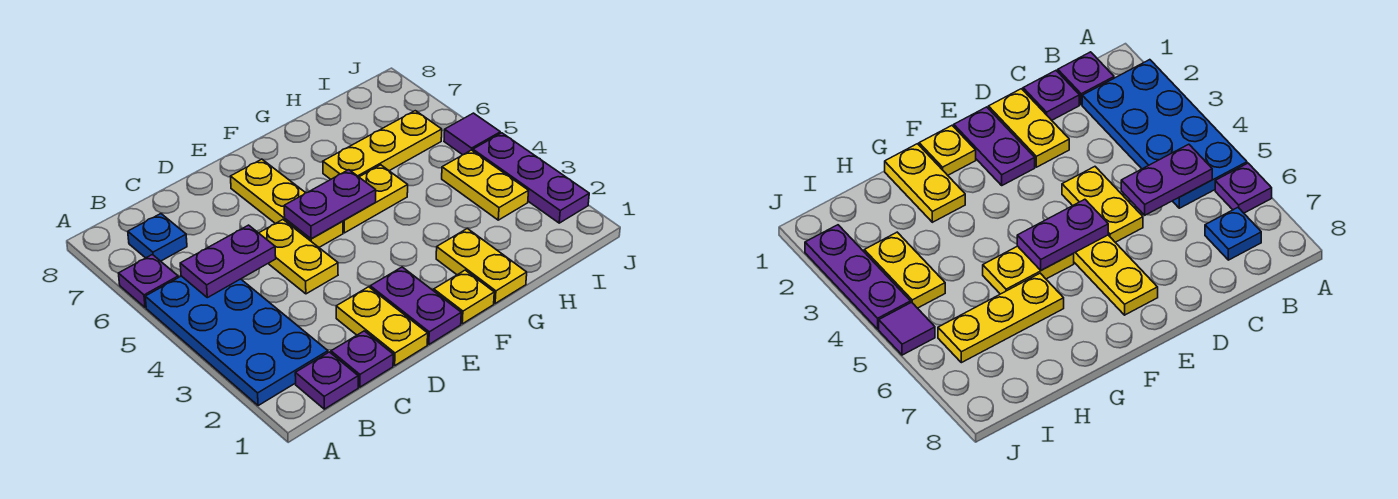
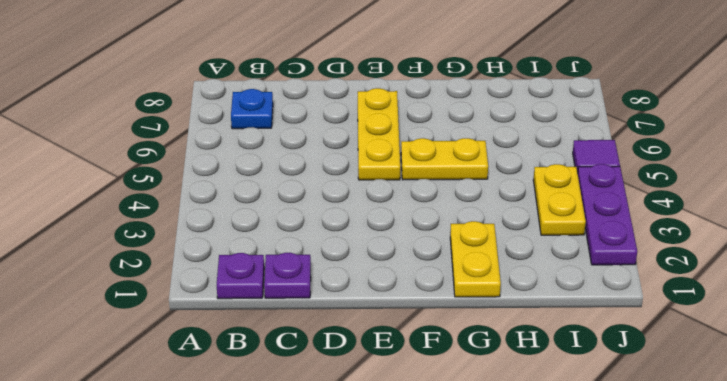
none -> blue 2x4 plate [145,276,328,406]
none -> purple 1x1 plate [119,255,178,307]
none -> yellow 1x2 plate [336,287,428,365]

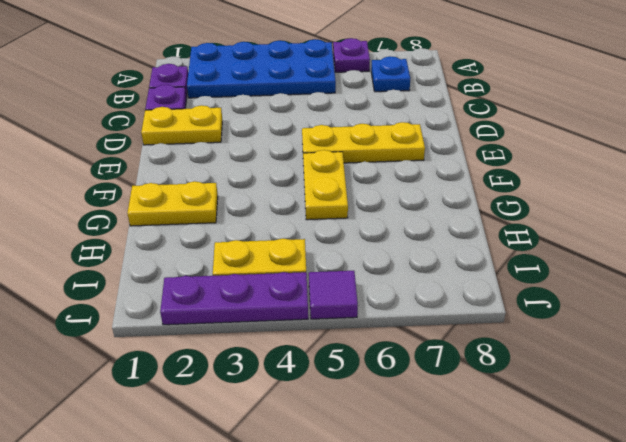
none -> yellow 1x2 plate [259,220,338,294]
none -> purple 1x2 plate [370,267,461,344]
none -> yellow 1x1 plate [434,270,494,324]

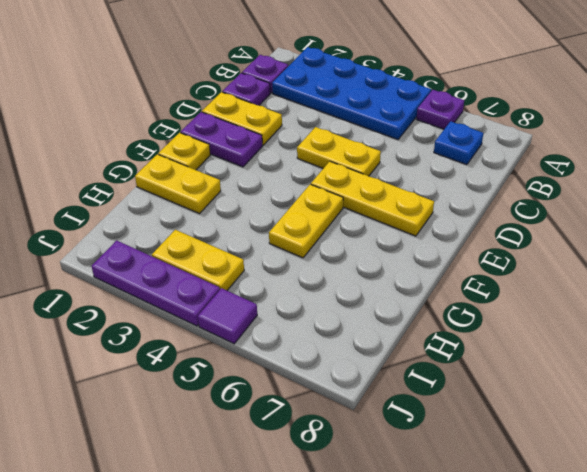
none -> yellow 1x3 plate [323,111,442,179]
none -> purple 1x2 plate [180,225,276,298]
none -> purple 1x2 plate [284,170,376,239]

